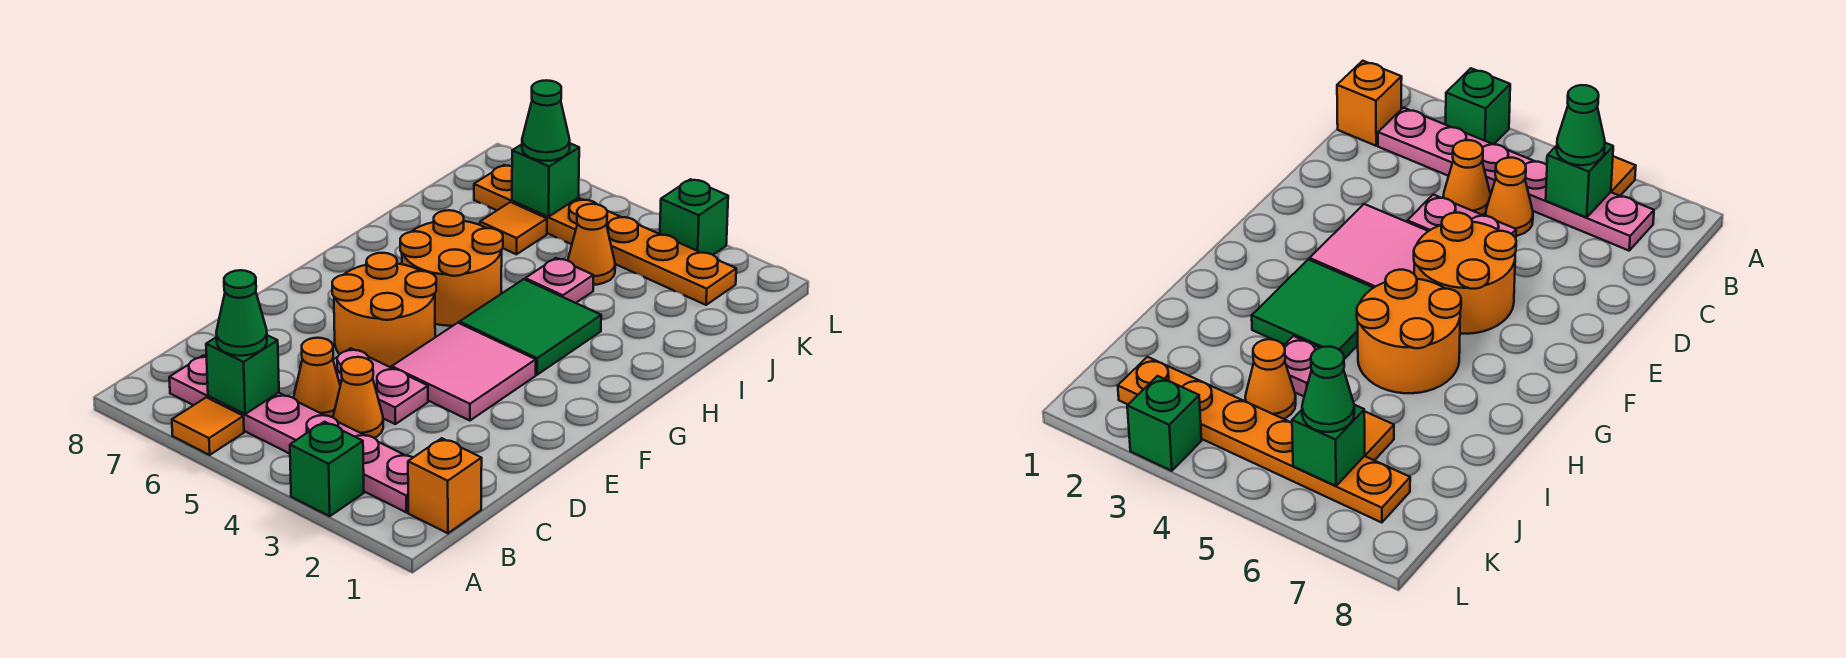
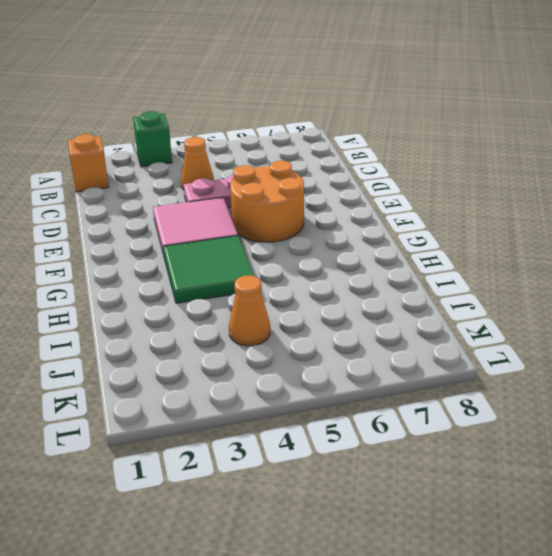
none -> orange 1x1 tile [172,397,244,455]
none -> pink 1x6 plate [169,355,413,512]
none -> orange 1x1 cone [294,338,340,417]

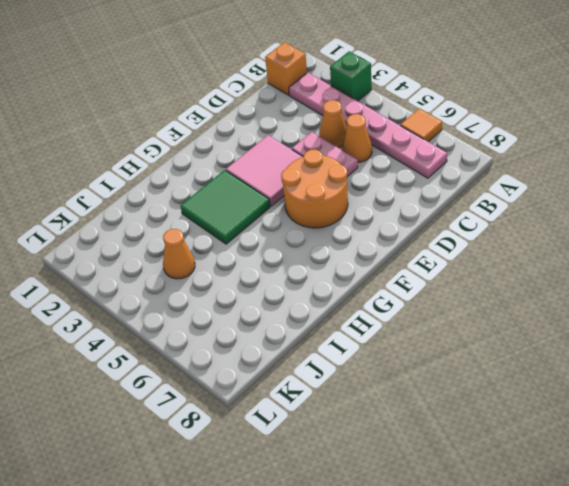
none -> orange 2x2 round brick [400,210,503,326]
none -> pink 1x1 plate [525,258,593,303]
none -> orange 1x1 tile [480,202,547,254]

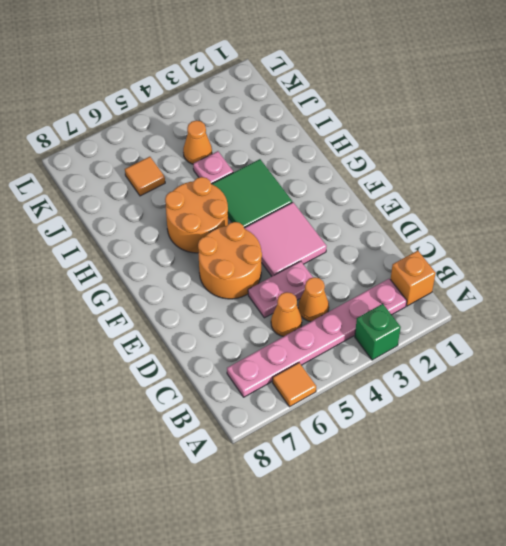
none -> orange 1x6 plate [474,165,736,305]
none -> green 1x1 brick [660,179,728,255]
none -> green 1x1 brick [206,335,279,414]

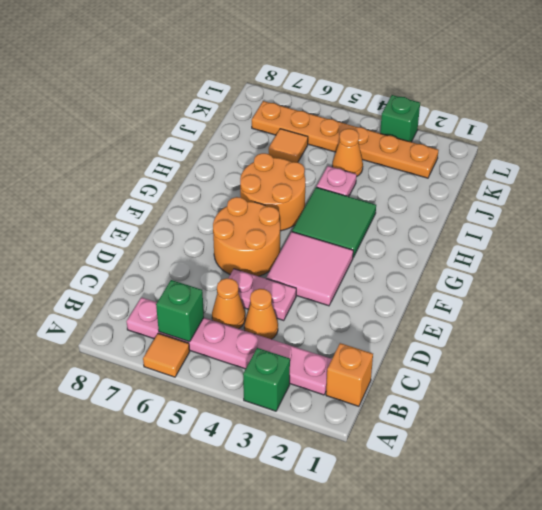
none -> green 1x1 brick [512,143,579,217]
none -> green 1x1 cone [216,270,267,356]
none -> green 1x1 cone [522,80,570,161]

